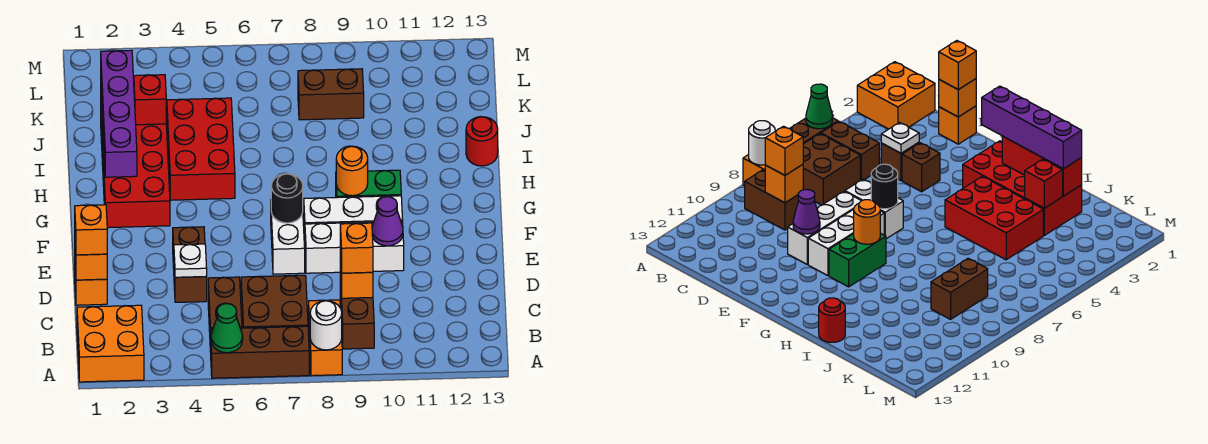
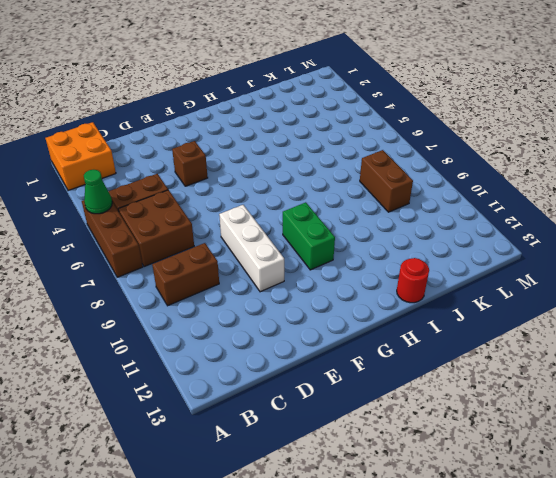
none -> orange 1x2 brick [309,300,342,376]
none -> orange 1x1 brick [75,272,107,305]
none -> brown 1x1 brick [174,266,207,302]
none -> white 1x2 brick [271,212,305,274]

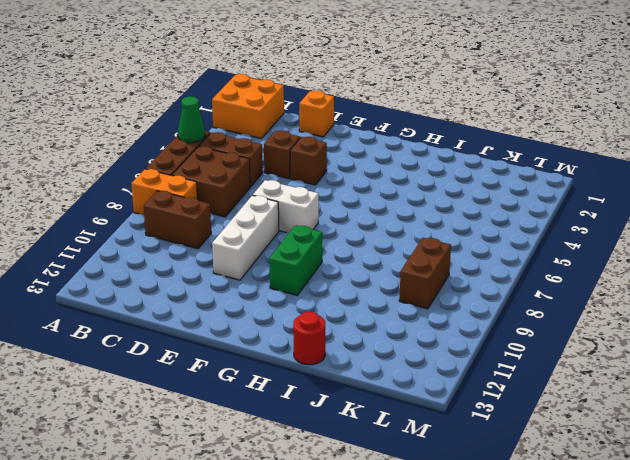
none -> white 1x3 brick [304,196,403,238]
none -> red 2x4 brick [101,118,170,228]
none -> red 2x3 brick [167,98,235,200]
none -> white 1x1 round brick [310,301,342,350]

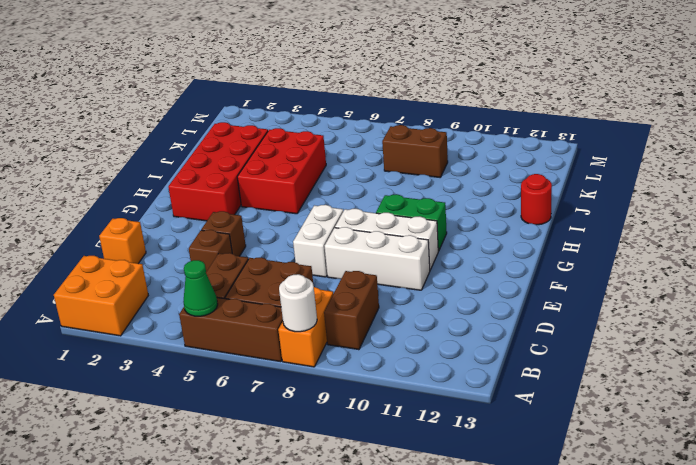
none -> orange 1x1 brick [340,251,373,298]
none -> orange 1x1 brick [75,247,107,280]
none -> white 1x1 plate [174,244,207,277]
none -> purple 1x1 cone [372,197,403,246]

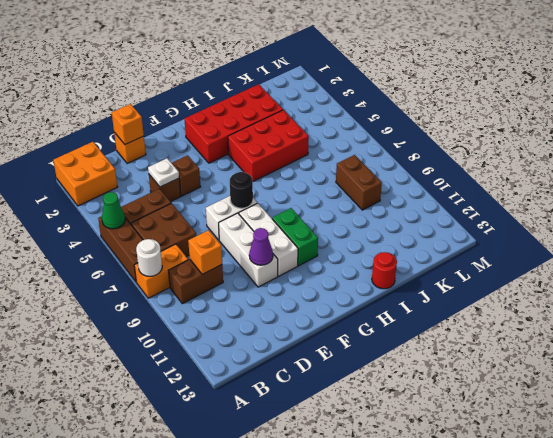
none -> orange 1x1 round brick [336,146,368,196]
none -> red 1x3 brick [1002,136,1082,196]
none -> red 1x1 brick [134,75,166,125]
none -> orange 1x1 brick [340,223,373,273]

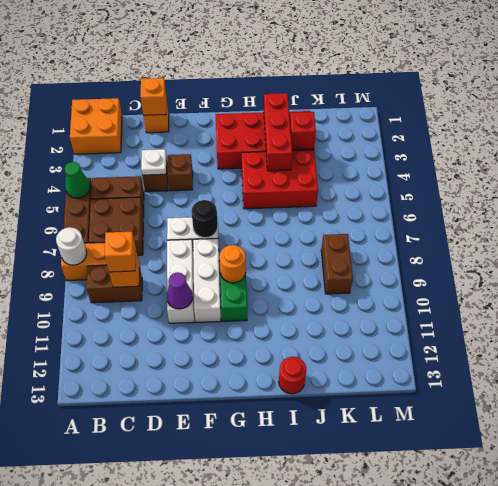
red 1x3 brick [264,93,292,171] -> red 1x3 brick turned to [1002,136,1082,196]
none -> orange 1x1 brick [75,205,107,255]
none -> purple 1x4 brick [101,50,137,177]

